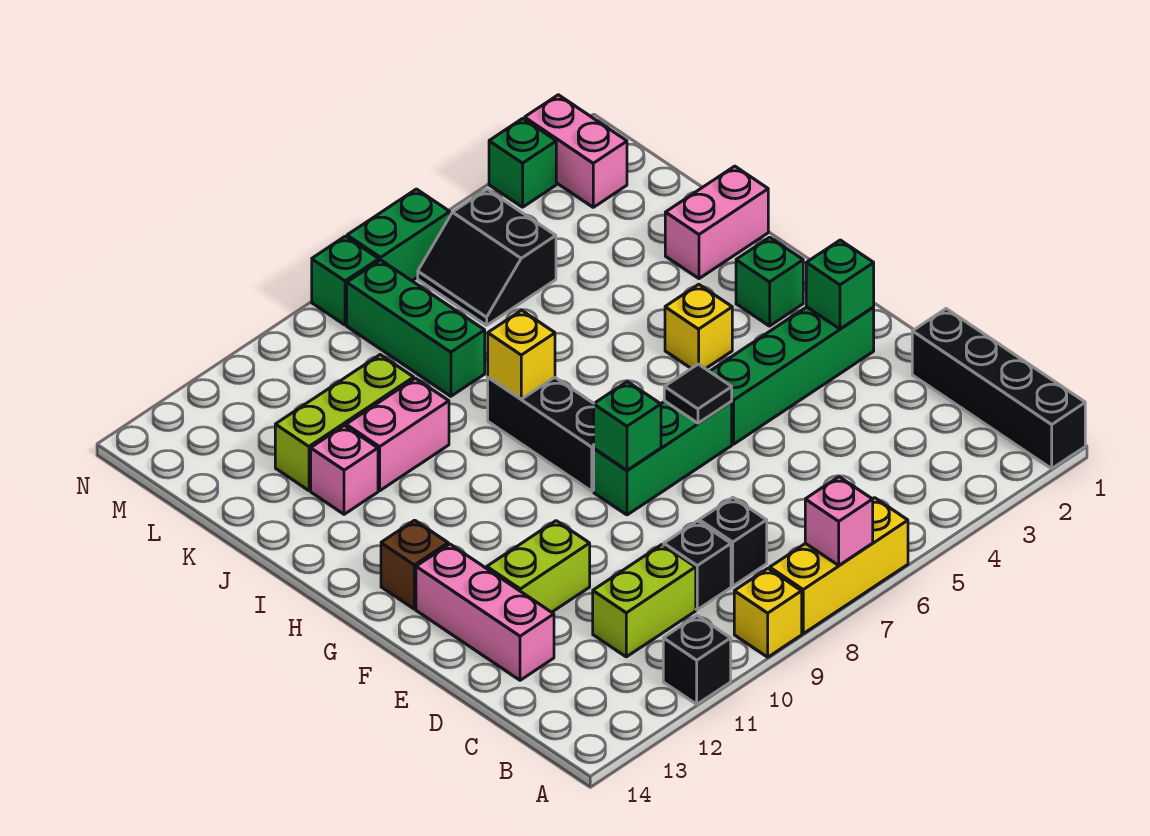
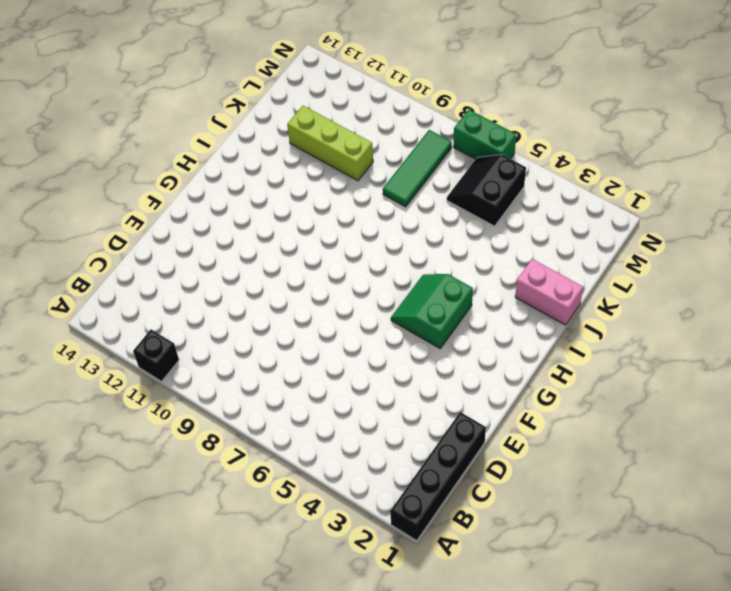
green 2x2 slope [391,274,473,348] -> yellow 1x1 brick [665,284,732,369]
green 1x3 tile [383,130,452,207] -> green 1x3 brick [347,260,485,396]
none -> yellow 1x3 brick [770,498,908,634]
none -> yellow 1x1 brick [734,569,802,657]
none -> black 1x1 brick [699,498,767,586]
none -> black 1x1 brick [664,521,731,610]

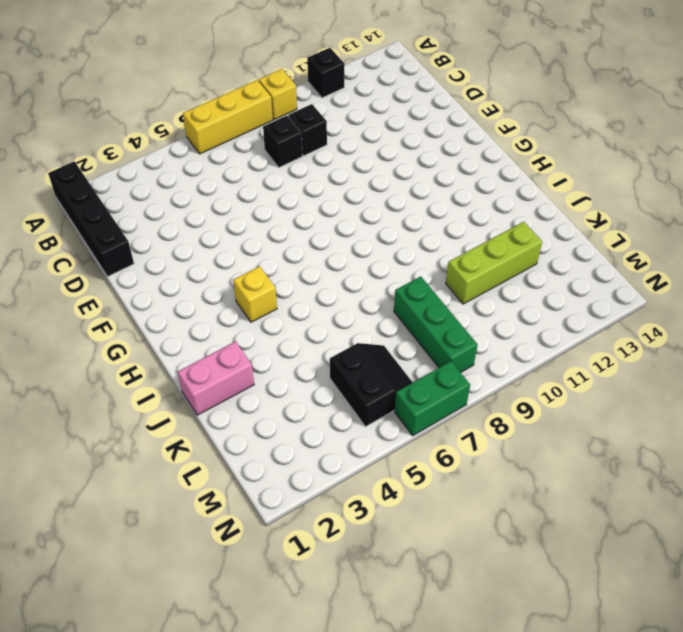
none -> lime 1x2 brick [593,545,696,657]
none -> pink 1x3 brick [416,544,554,680]
none -> lime 1x2 brick [487,521,590,612]
none -> green 1x4 brick [710,307,874,444]

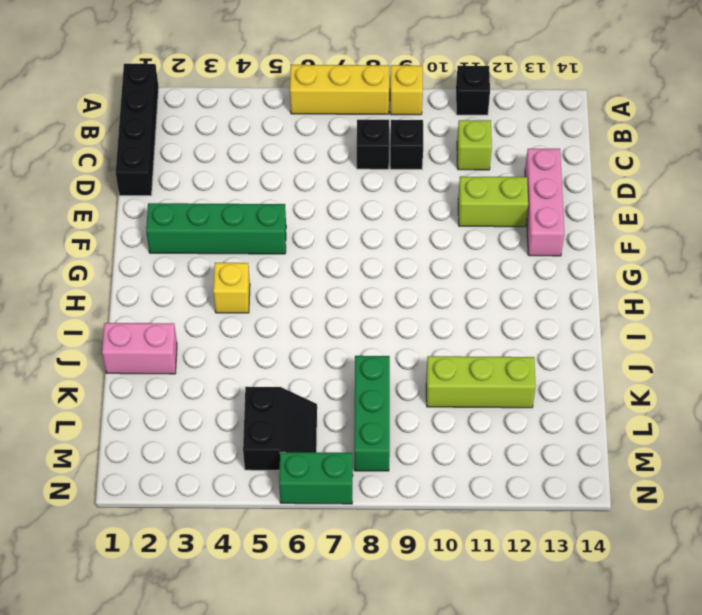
lime 1x1 brick [457,120,492,170] -> lime 1x2 brick [593,545,696,657]
none -> green 1x3 brick [594,401,732,515]
none -> black 1x3 brick [488,377,594,491]
none -> brown 1x1 brick [381,520,448,609]
none -> green 1x1 brick [736,237,803,326]

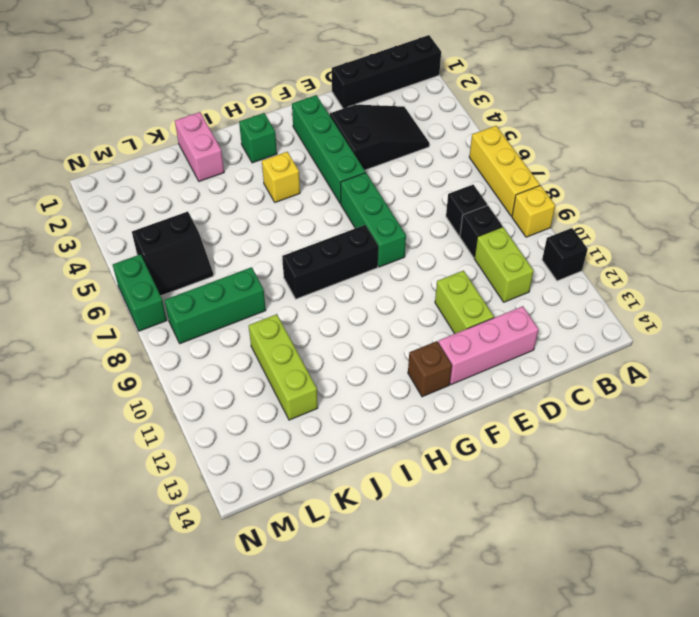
black 2x3 slope [330,105,429,170] -> none
none -> pink 1x2 brick [346,378,449,491]
none -> pink 1x1 brick [311,425,378,514]
none -> pink 1x2 brick [525,95,627,207]
none -> green 1x1 brick [489,118,556,207]

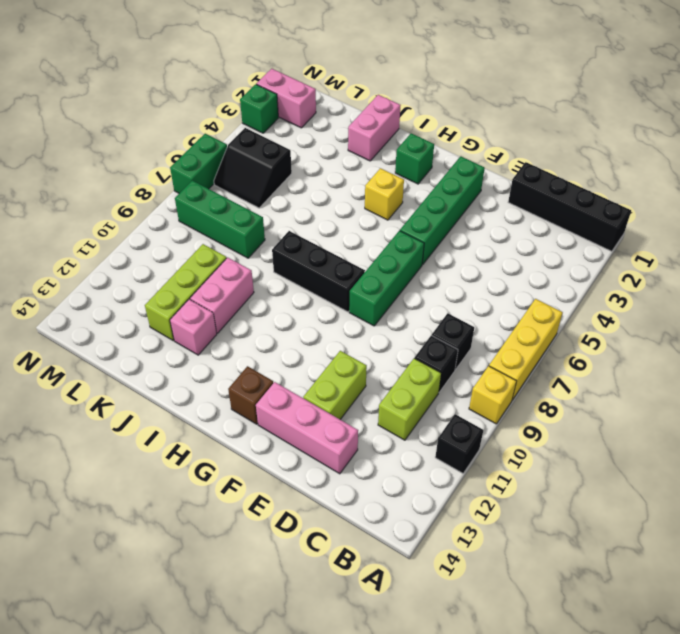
none -> green 1x1 brick [312,236,379,325]
none -> pink 1x1 brick [805,477,873,565]
none -> green 1x1 brick [806,240,874,329]
none -> black 1x1 tile [664,364,732,423]

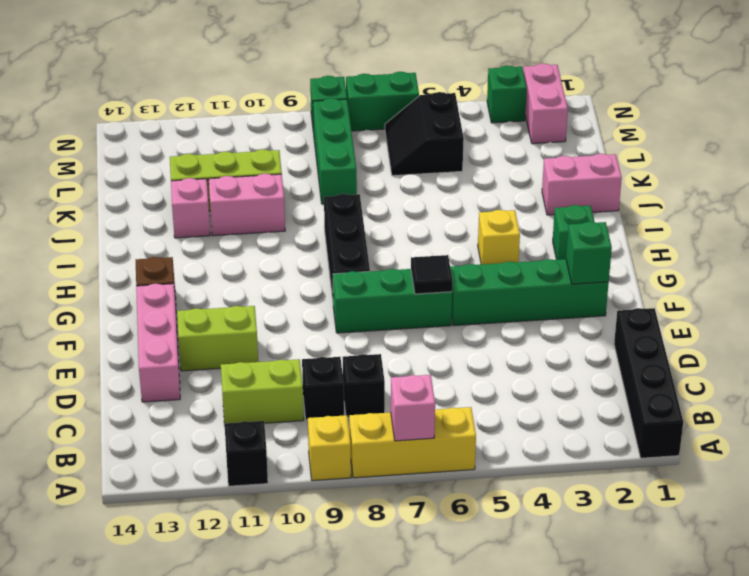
none -> green 1x1 brick [594,382,661,470]
none -> yellow 1x1 brick [488,310,555,399]

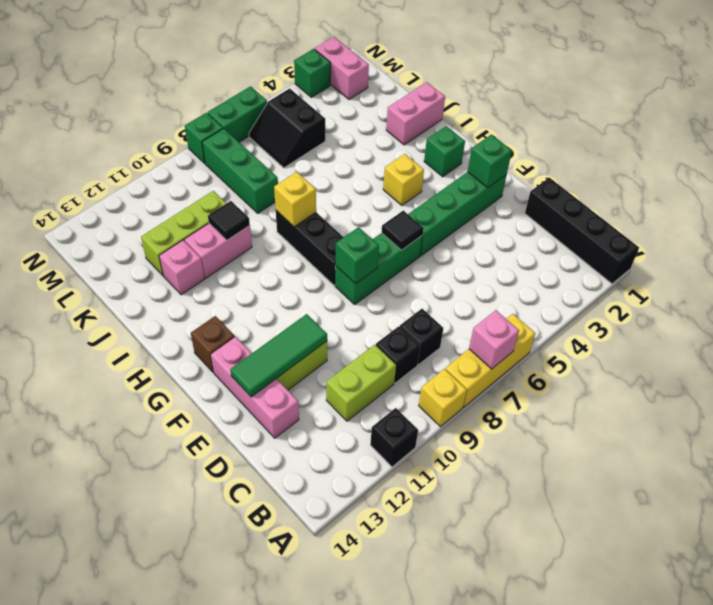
green 1x3 tile [230,314,327,397] -> none
black 1x1 tile [208,201,250,240] -> none

